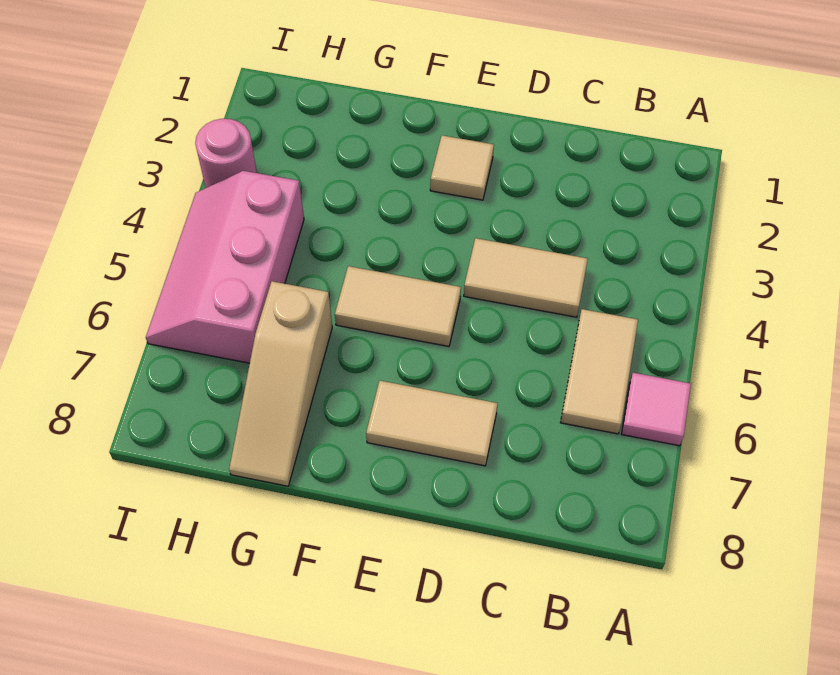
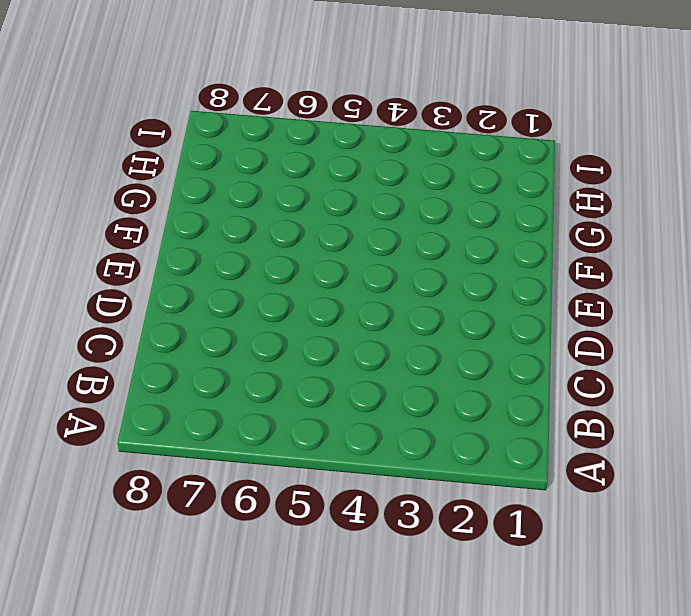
none -> pink 1x1 tile [622,373,691,446]
none -> tan 1x2 tile [560,309,638,434]

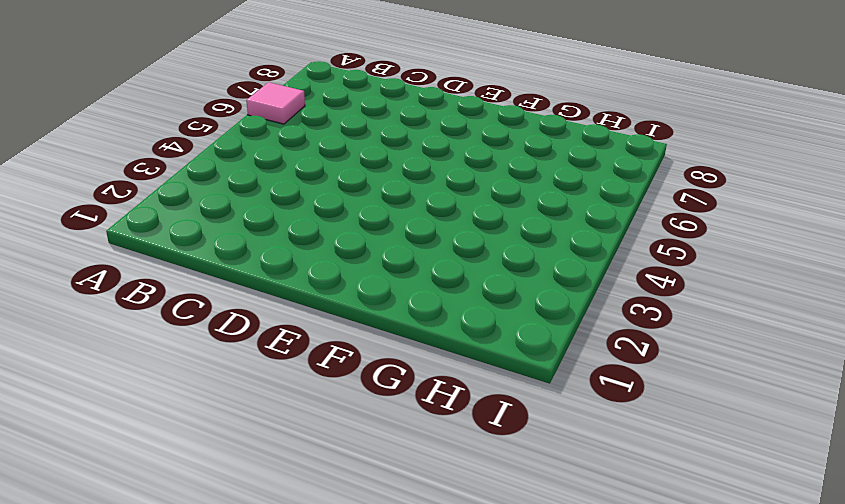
none -> tan 1x2 tile [560,309,638,434]
none -> tan 1x2 tile [464,238,588,317]

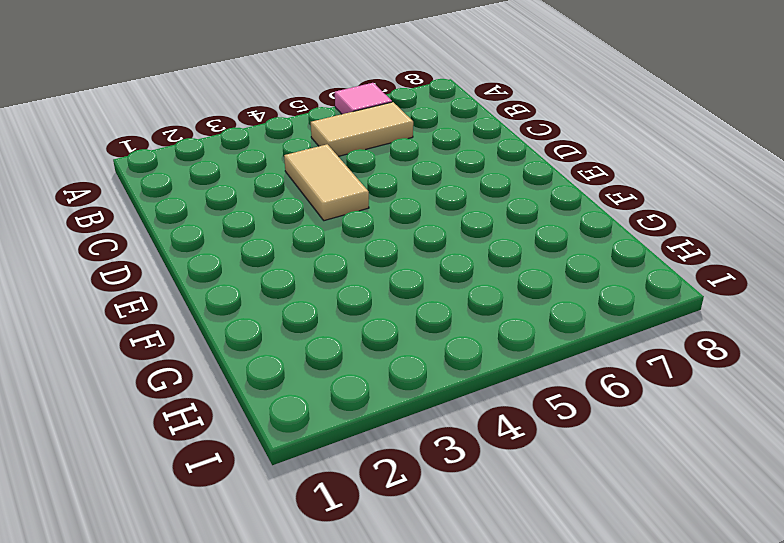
none -> tan 1x2 tile [366,381,498,466]
none -> tan 1x1 tile [430,135,494,200]

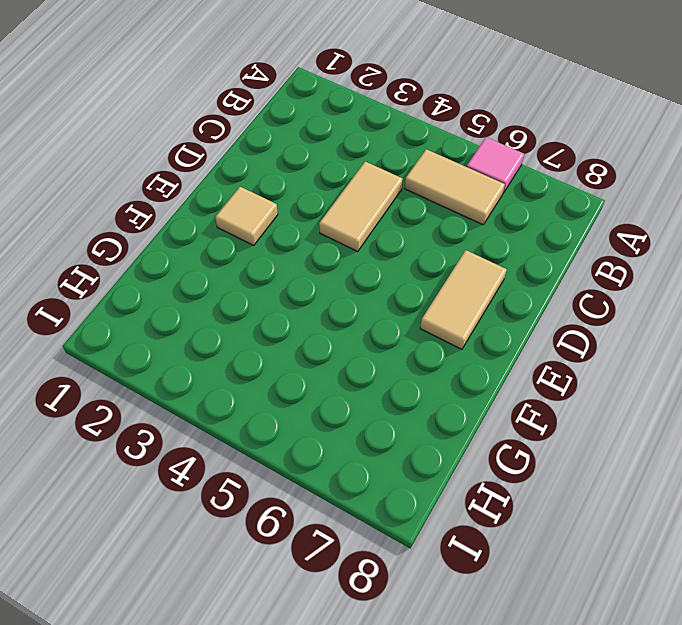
none -> tan 1x2 tile [335,266,461,346]
none -> tan 1x3 slope [229,281,332,486]

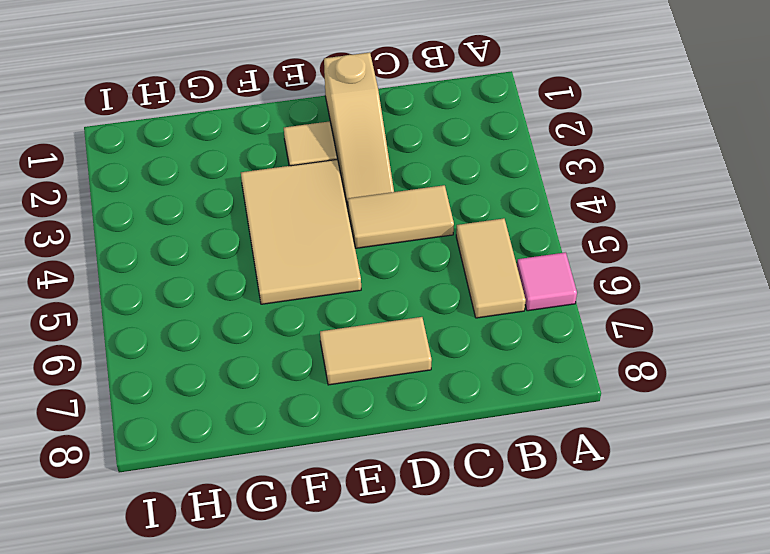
tan 1x3 slope [324,52,394,208] -> tan 1x3 slope moved to [229,281,332,486]
tan 2x3 tile [241,160,361,304] -> tan 1x2 tile [335,266,461,346]
none -> pink 2x3 slope [146,171,304,363]
none -> pink 1x1 round brick [195,119,257,188]

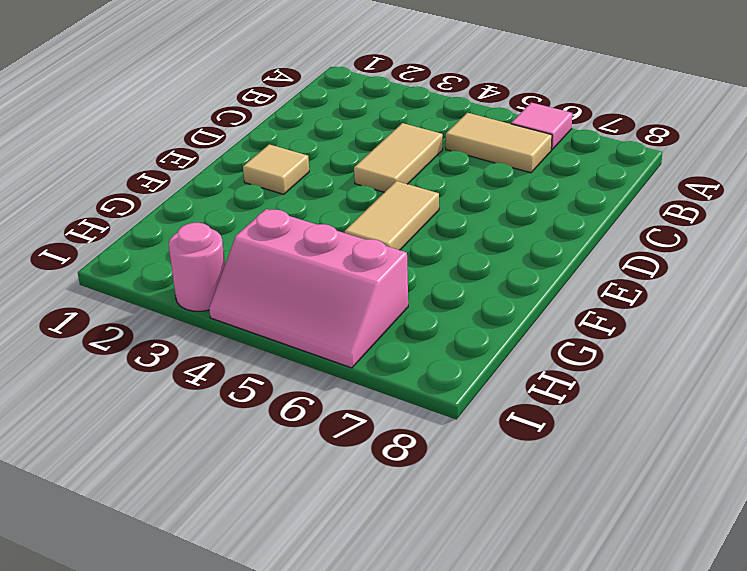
none -> tan 1x2 tile [366,381,498,466]
none -> tan 1x3 slope [229,281,332,486]

